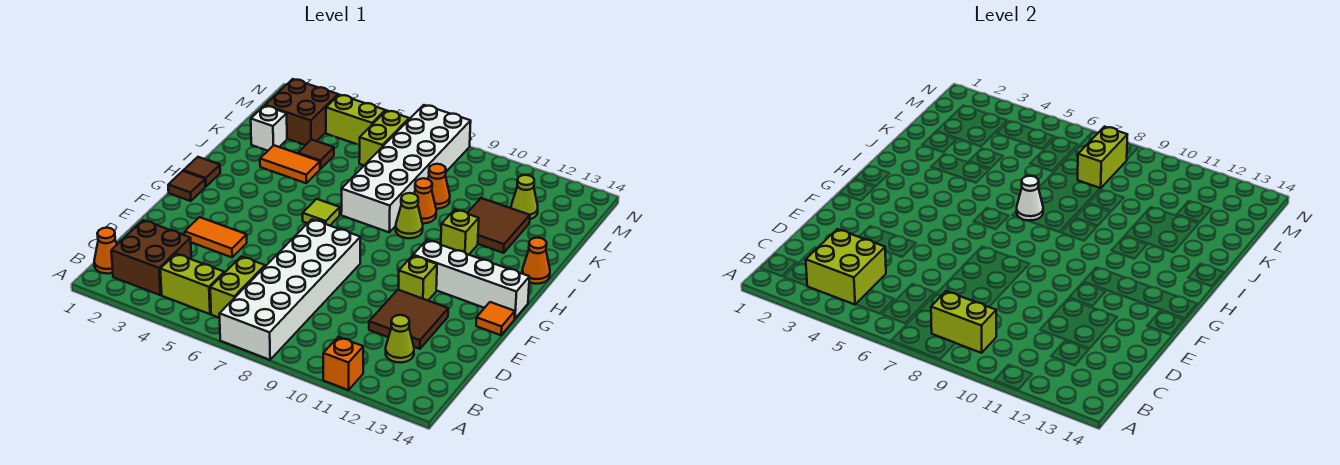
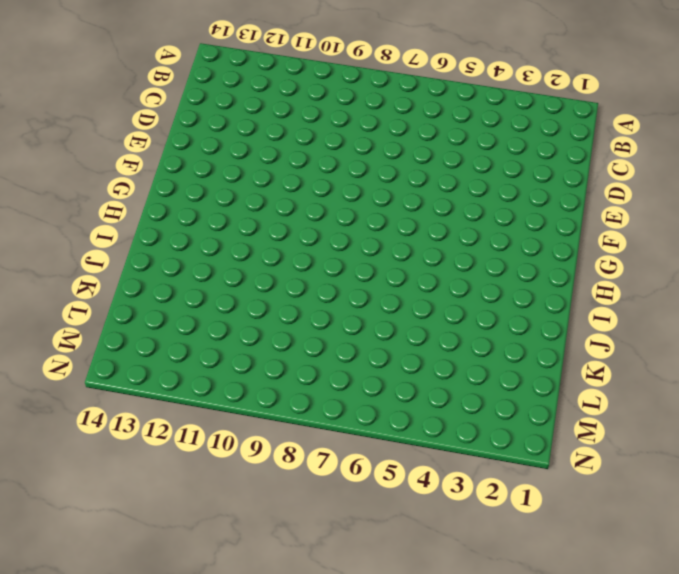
none -> white 2x6 brick [219,219,360,360]
none -> orange 1x1 brick [323,337,363,390]
none -> orange 1x1 cone [94,228,117,274]
none -> brown 2x2 brick [111,220,191,295]

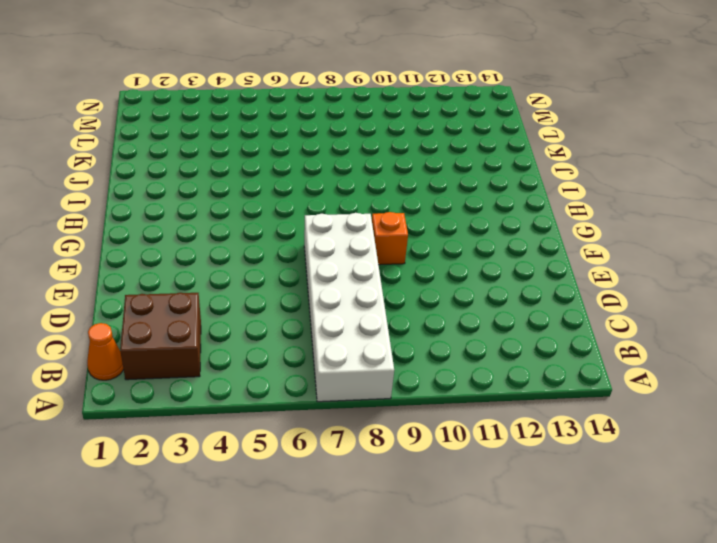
orange 1x1 brick [372,212,408,265] -> orange 1x1 brick moved to [323,337,363,390]
none -> lime 1x2 brick [160,254,224,314]
none -> lime 1x2 brick [210,256,265,318]
none -> lime 1x1 cone [386,315,414,363]
none -> brown 2x2 tile [369,290,448,349]

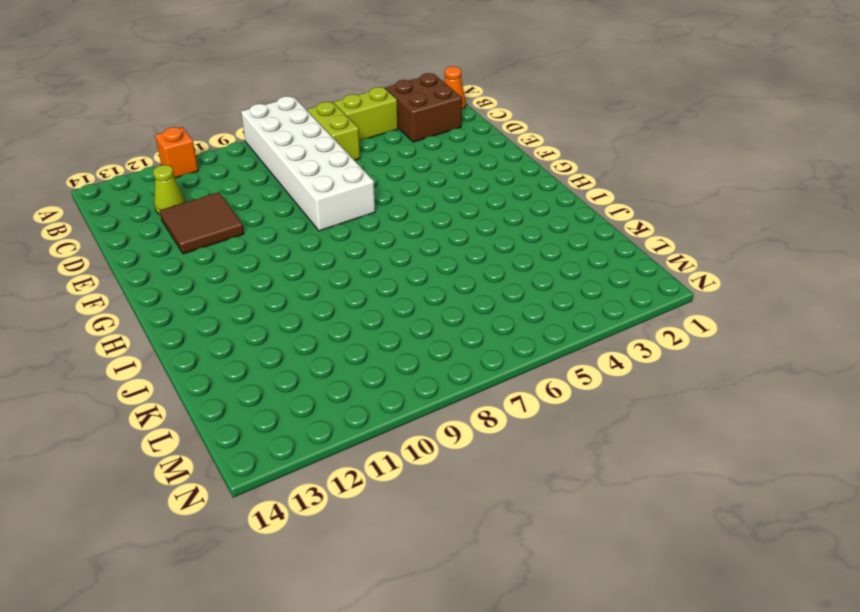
none -> orange 1x2 tile [185,217,247,257]
none -> lime 1x1 brick [399,255,437,300]
none -> orange 1x1 tile [476,302,515,335]
none -> brown 1x1 tile [168,171,205,201]

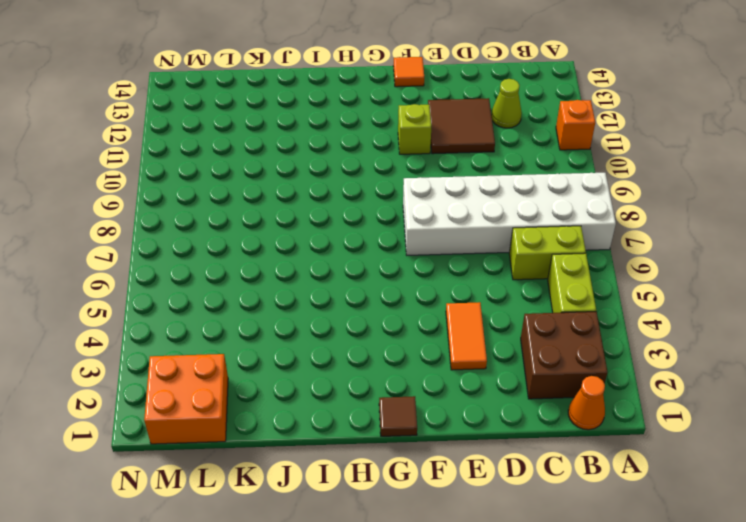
orange 2x2 brick [144,354,228,444] -> brown 2x2 brick [265,79,338,145]
none -> white 1x4 brick [413,240,529,319]
none -> brown 1x1 tile [183,157,220,187]
none -> lime 1x1 tile [303,199,340,226]
none -> white 2x6 brick [341,105,471,232]

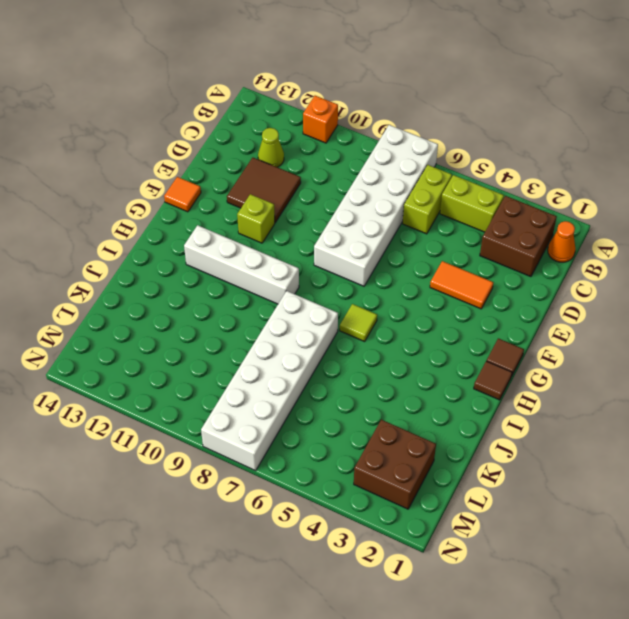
white 1x4 brick [184,225,299,304] -> white 1x4 brick moved to [413,240,529,319]
none -> lime 1x1 cone [396,193,423,238]
none -> lime 1x1 brick [441,210,479,255]
none -> orange 1x1 cone [522,238,550,284]
none -> orange 1x2 tile [260,145,320,183]

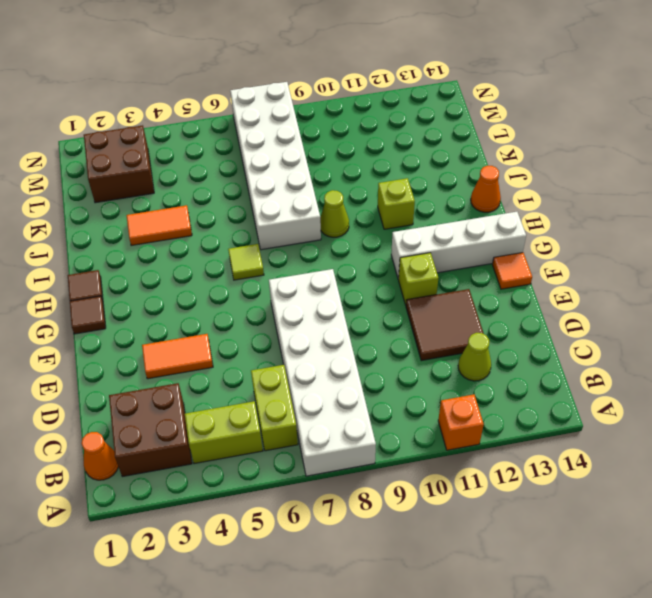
none -> orange 1x1 cone [414,178,436,223]
none -> brown 2x2 tile [468,198,530,253]
none -> white 1x1 brick [251,106,287,151]
none -> brown 1x1 tile [298,140,334,169]

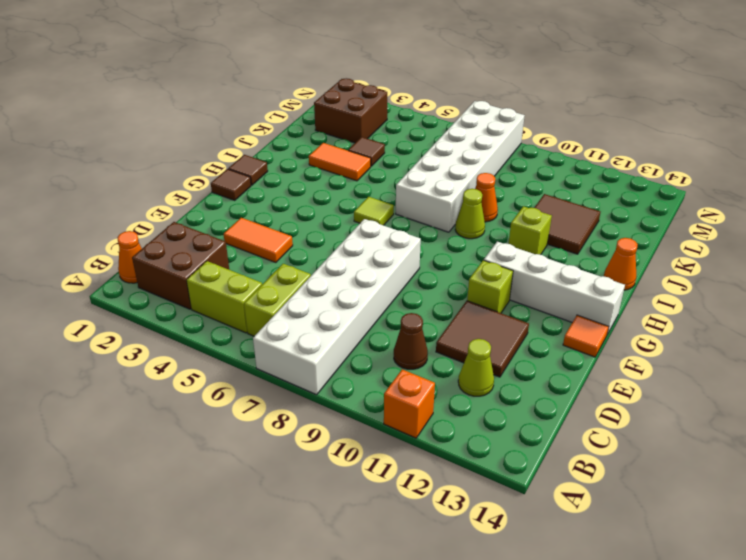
brown 1x1 cone [394,313,428,369] -> none
none -> white 1x1 brick [251,106,287,151]
none -> orange 1x1 cone [428,164,450,209]
none -> lime 1x2 brick [359,110,409,165]
none -> lime 1x1 cone [511,175,538,219]

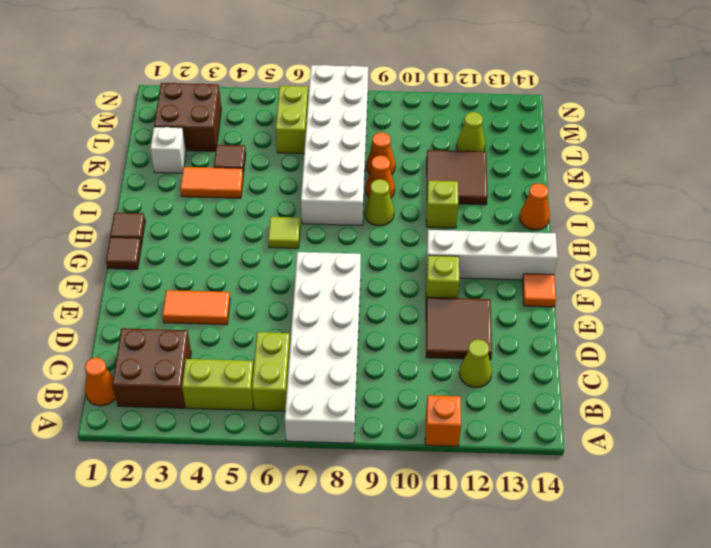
none -> lime 1x2 brick [326,95,385,145]
none -> lime 2x2 brick [806,229,886,305]
none -> lime 1x2 brick [931,291,996,353]
none -> white 1x1 cone [1017,176,1043,220]

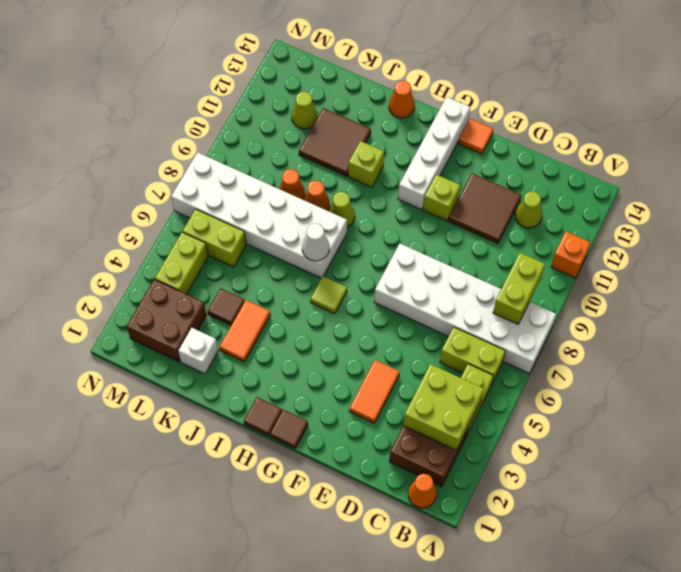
none -> lime 1x2 brick [1078,127,1127,188]

